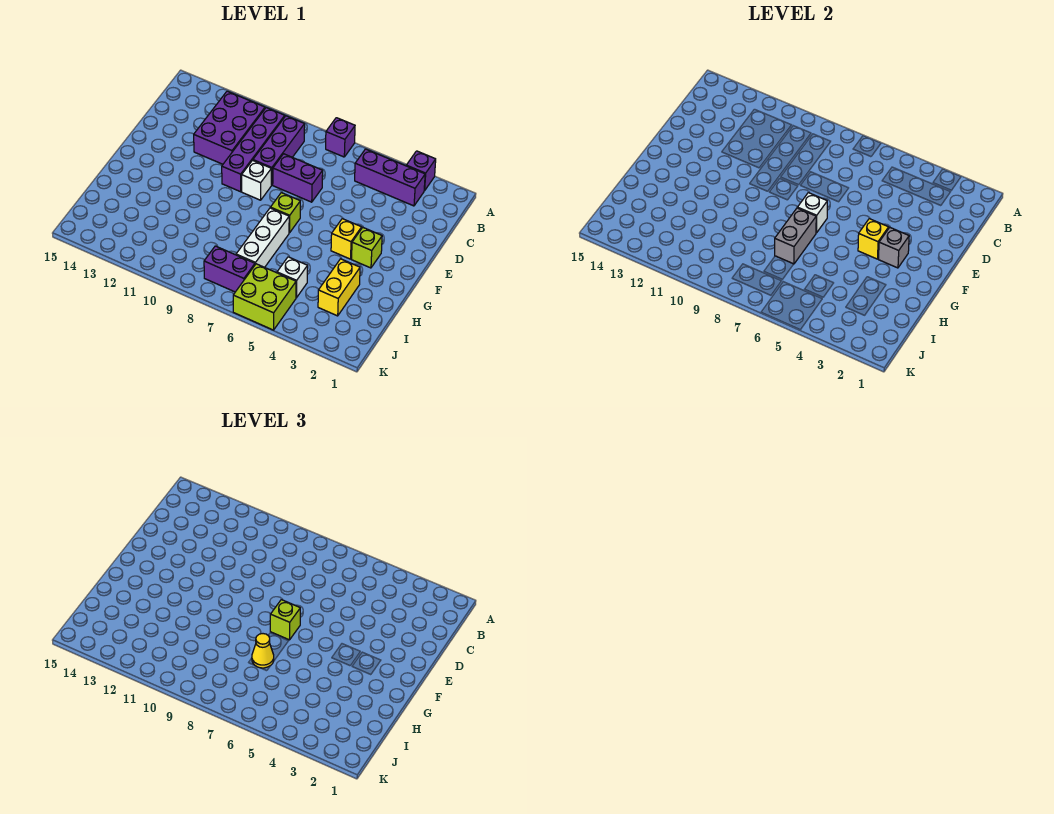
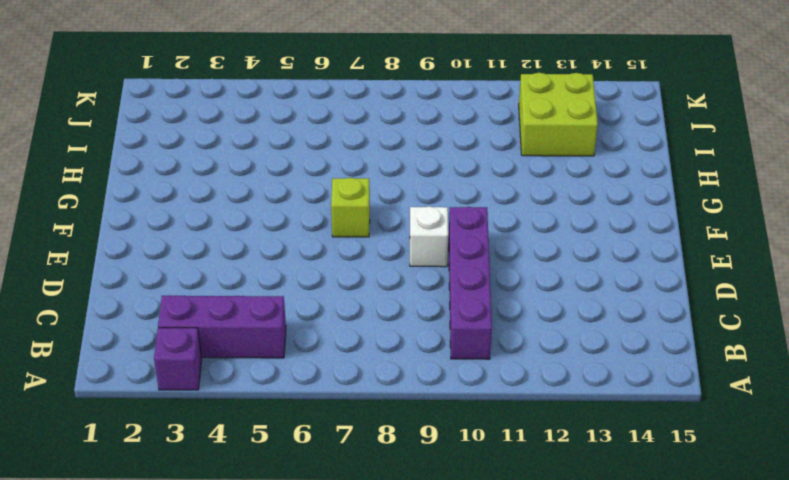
lime 2x2 brick [519,73,598,156] -> lime 2x2 brick moved to [233,264,296,330]
none -> purple 1x1 brick [326,118,355,157]
none -> purple 1x3 brick [253,116,305,185]
none -> purple 2x3 brick [194,91,265,164]

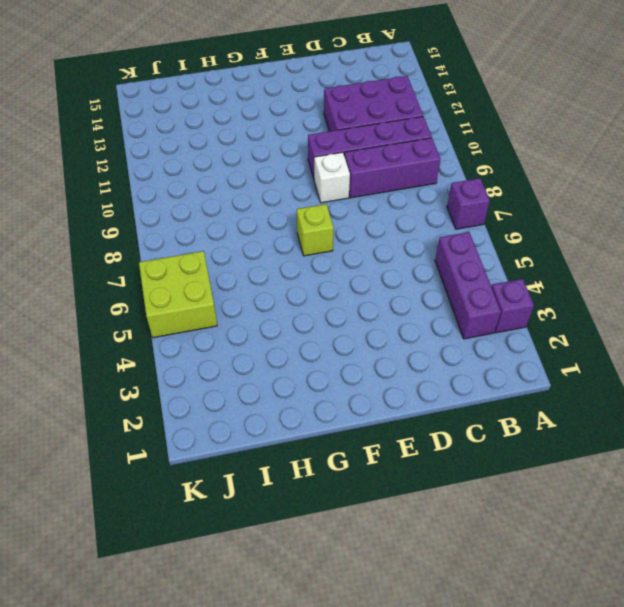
none -> purple 1x2 brick [273,154,323,202]
none -> lime 1x1 brick [352,228,382,268]
none -> yellow 1x1 brick [331,219,362,259]

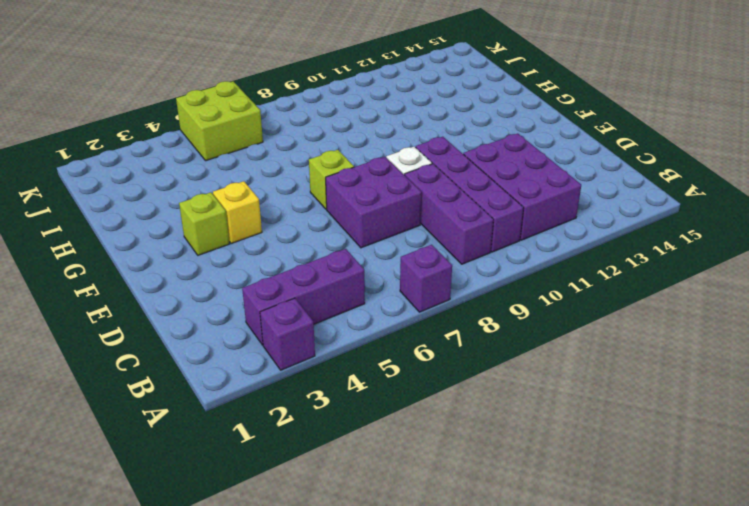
purple 2x2 brick [326,157,422,248] -> purple 1x2 brick [273,154,323,202]
none -> white 1x3 brick [236,208,289,267]
none -> yellow 1x2 brick [318,259,360,316]
none -> white 1x1 brick [277,257,308,298]

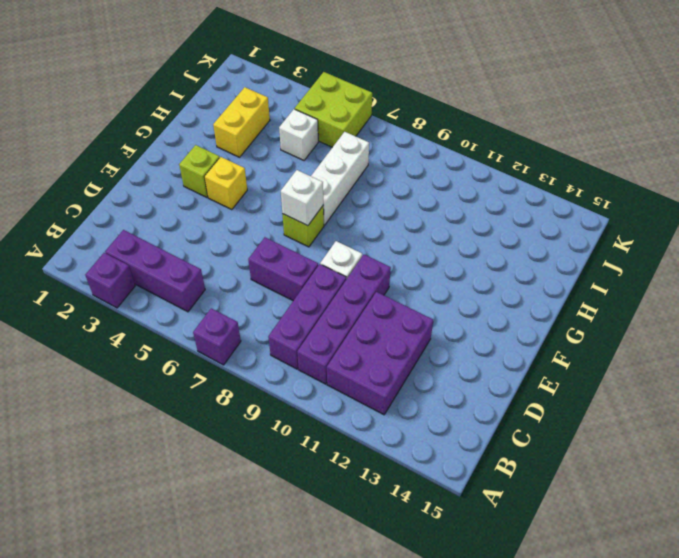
none -> purple 1x2 brick [204,246,255,292]
none -> grey 1x1 brick [879,228,909,268]
none -> yellow 1x1 brick [858,219,889,259]

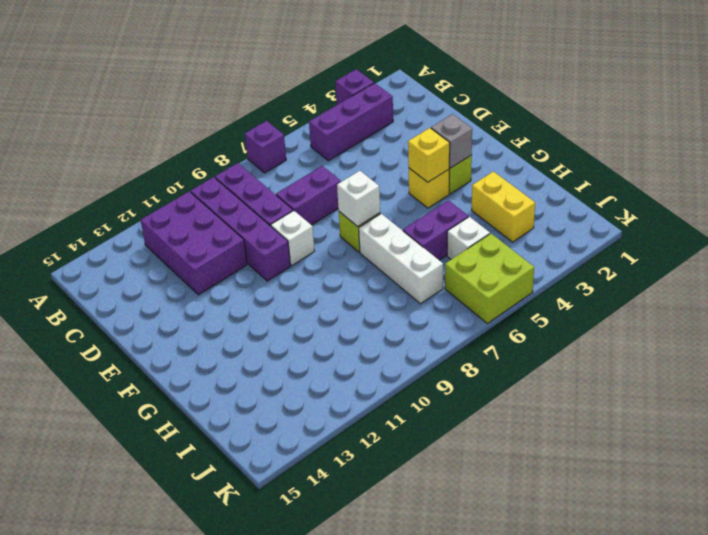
purple 1x2 brick [403,200,468,260] -> purple 1x2 brick moved to [204,246,255,292]
none -> grey 1x2 brick [775,208,816,264]
none -> lime 1x1 brick [270,600,300,640]
none -> yellow 1x1 cone [252,634,274,668]

